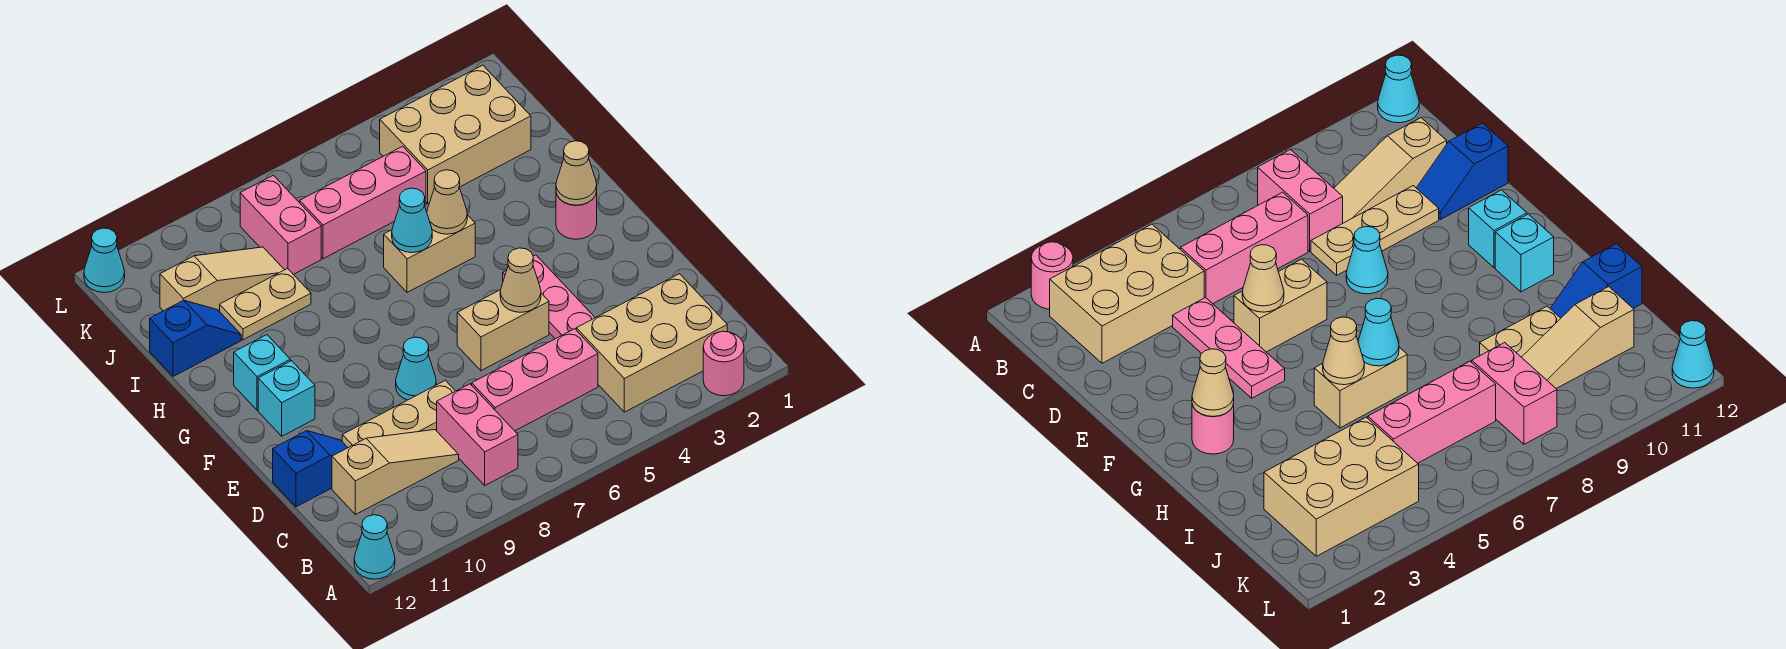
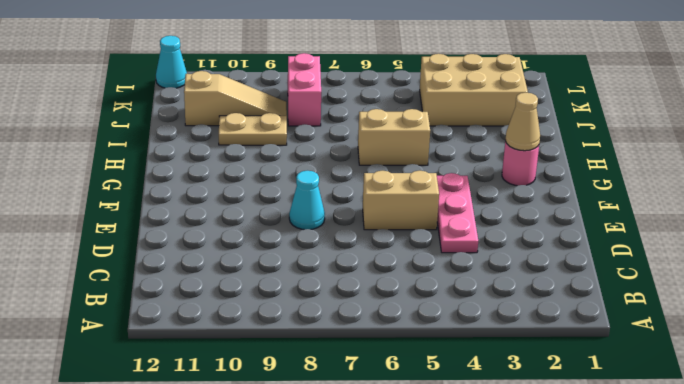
none -> pink 1x1 round brick [703,331,744,396]
none -> cyan 1x1 cone [354,515,395,579]
none -> tan 2x3 brick [576,274,727,412]

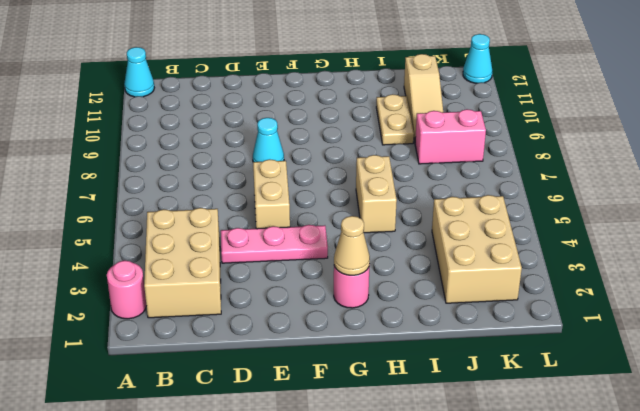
none -> pink 1x2 brick [437,384,518,485]
none -> pink 1x3 brick [472,329,598,431]
none -> tan 1x3 slope [332,430,459,515]

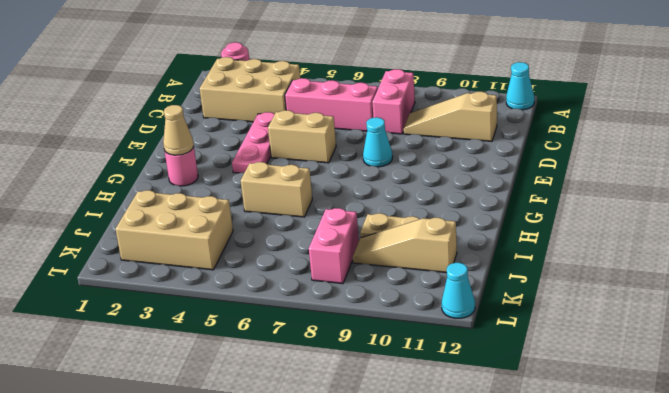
none -> tan 1x3 plate [342,380,455,448]
none -> blue 1x2 slope [273,431,348,507]
none -> cyan 1x1 brick [258,361,315,436]

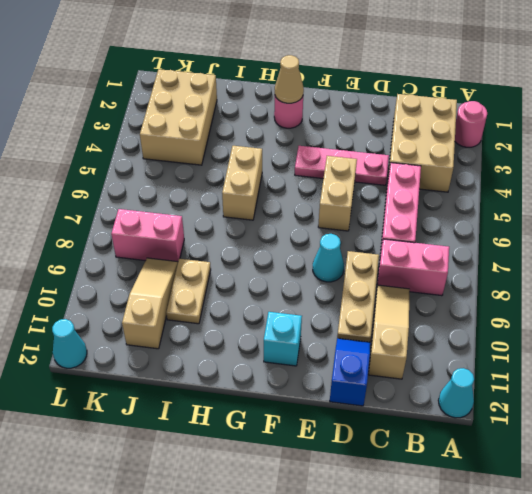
none -> cyan 1x1 brick [234,335,290,410]
none -> blue 1x2 slope [150,300,241,376]
none -> pink 1x3 brick [300,146,426,259]

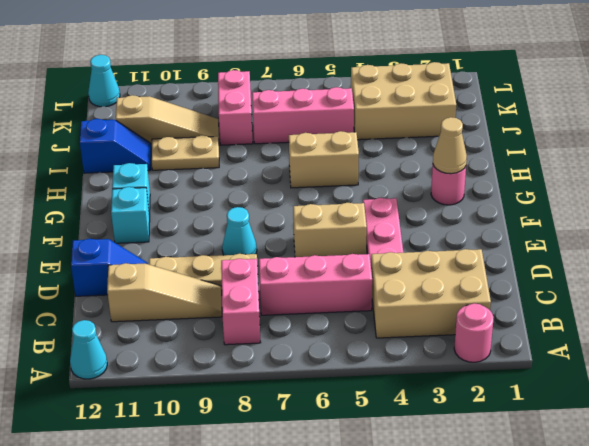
none -> tan 1x1 cone [500,248,541,312]
none -> tan 1x1 cone [427,170,467,234]
none -> cyan 1x1 cone [392,188,432,253]

